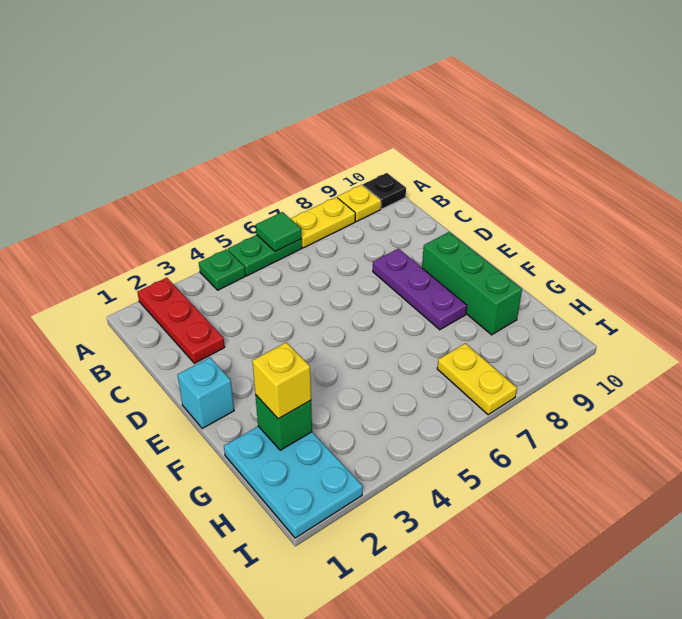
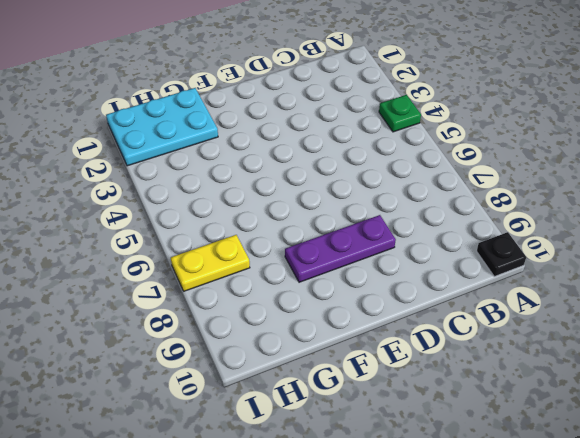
none -> red 1x3 plate [137,278,225,363]
none -> green 1x2 plate [228,235,302,276]
none -> yellow 1x2 plate [291,197,355,248]

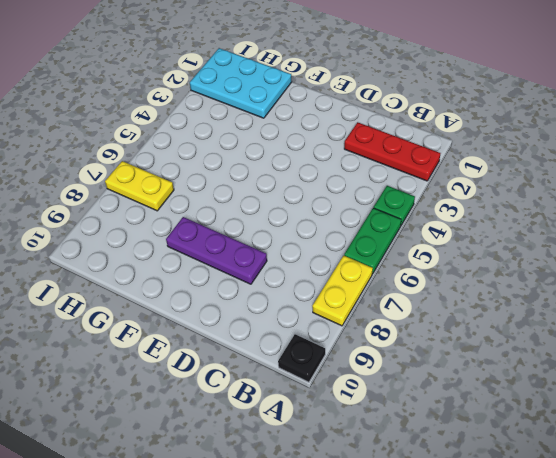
none -> yellow 1x1 plate [338,185,381,222]
none -> cyan 1x1 brick [177,358,234,428]
none -> green 1x3 brick [422,232,522,335]

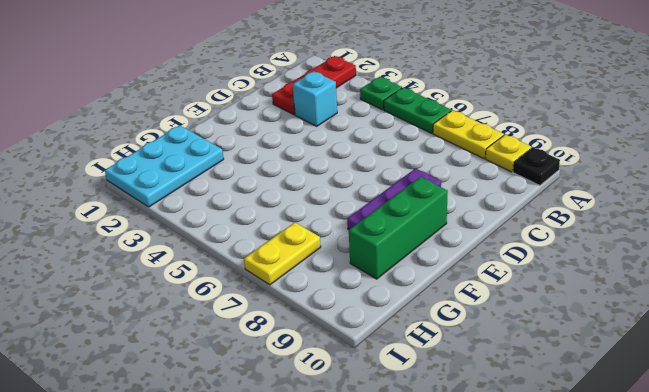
cyan 1x1 brick [293,71,337,126] -> cyan 1x1 brick moved to [177,358,234,428]
none -> green 1x1 tile [256,212,302,251]
none -> green 1x1 brick [255,395,312,450]
none -> yellow 1x1 brick [252,342,311,419]

